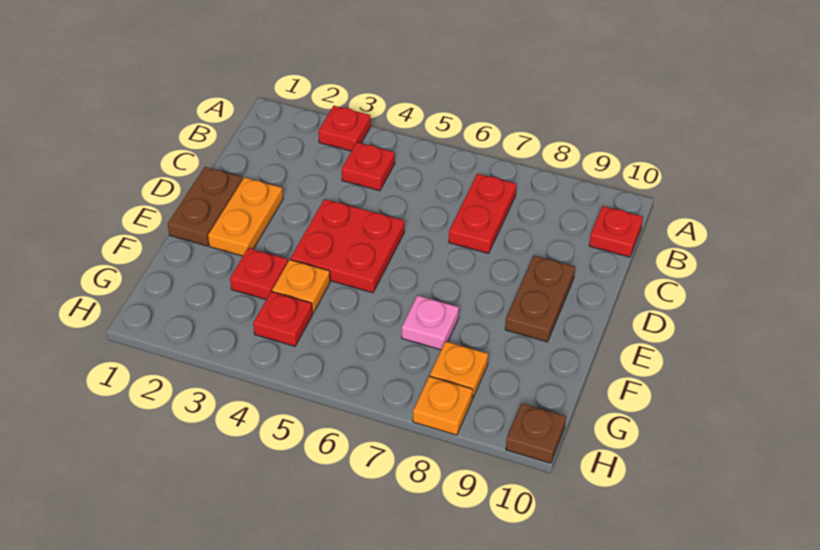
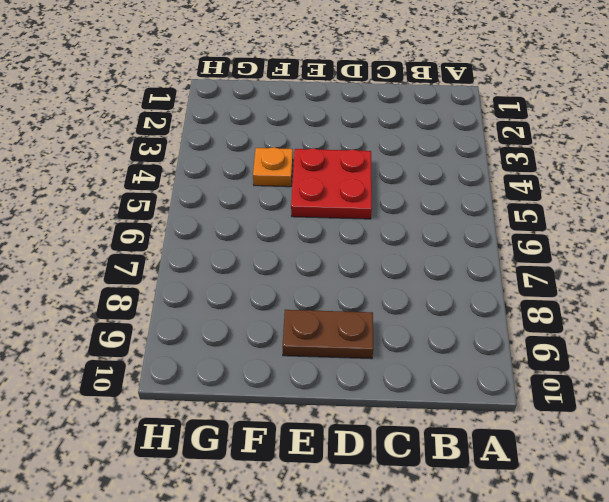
none -> red 1x1 plate [318,106,371,151]
none -> red 1x1 plate [342,142,395,191]
none -> red 1x2 plate [449,174,516,253]

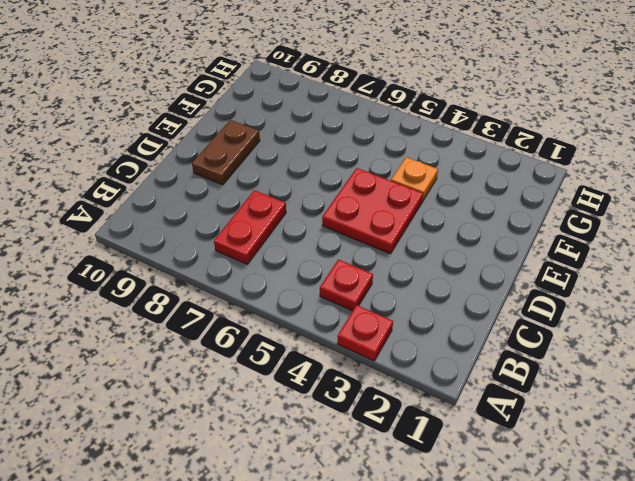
none -> red 1x1 plate [589,206,643,257]
none -> brown 1x2 plate [168,167,243,246]
none -> orange 1x2 plate [208,177,283,256]

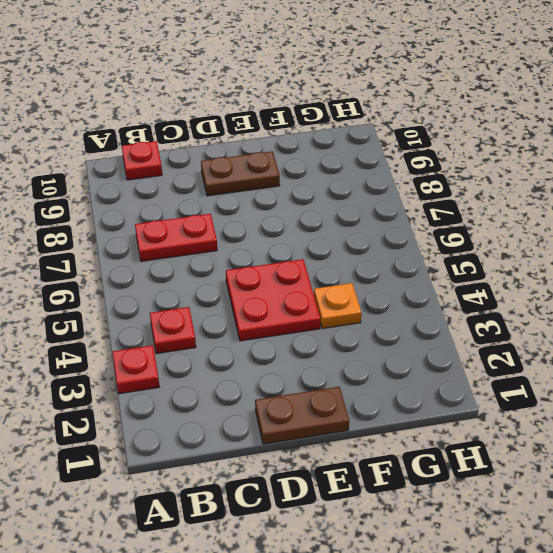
none -> orange 1x2 plate [208,177,283,256]
none -> red 1x1 plate [230,248,288,300]
none -> pink 1x1 plate [402,295,459,350]

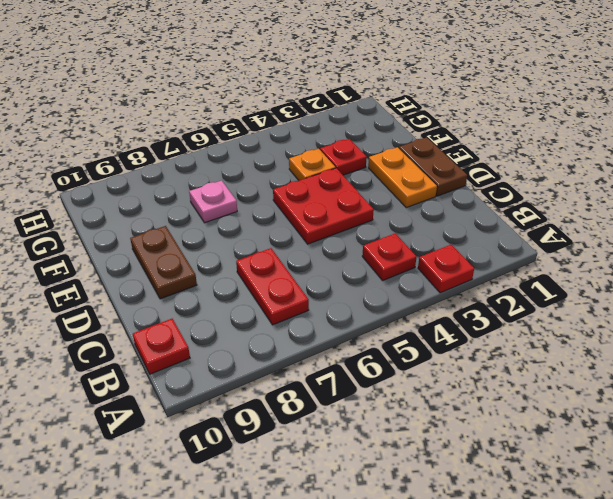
none -> red 1x1 plate [253,292,313,346]
none -> orange 1x1 plate [430,341,488,399]
none -> orange 1x1 plate [413,376,473,435]

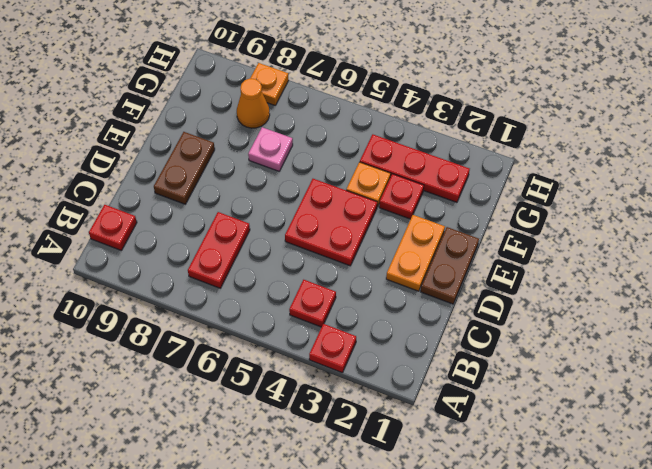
red 1x3 plate [360,134,470,202] -> red 1x1 plate [253,292,313,346]
orange 1x1 cone [237,79,270,128] -> orange 1x1 plate [430,341,488,399]
none -> brown 1x1 plate [506,403,566,463]

